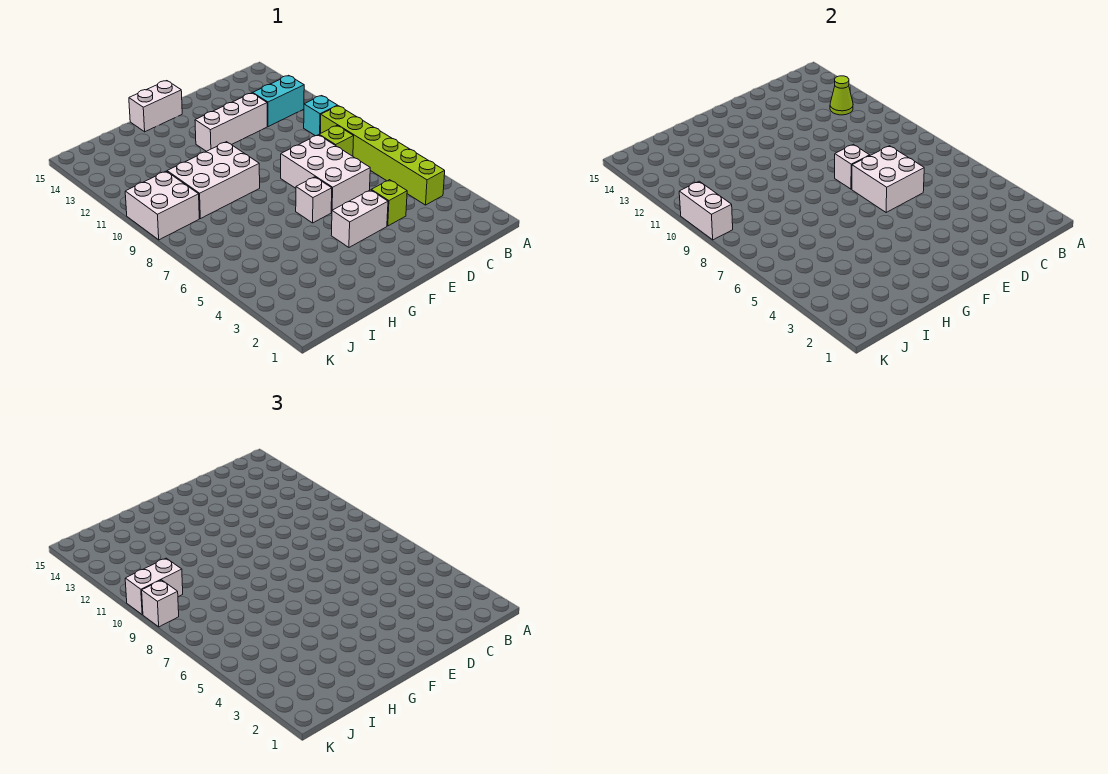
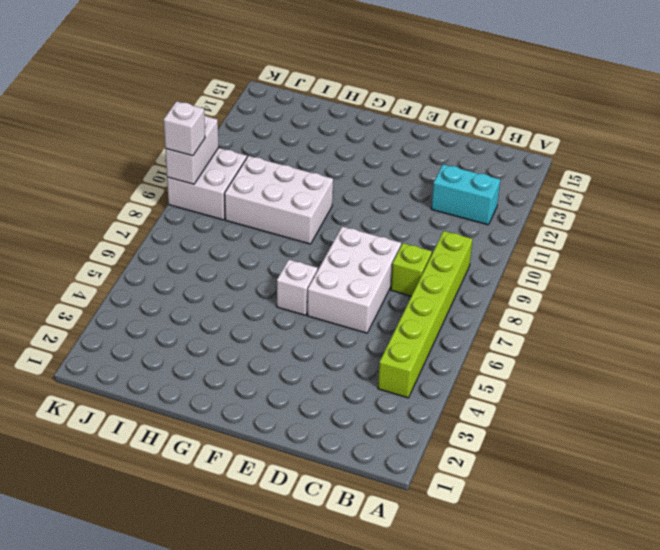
none -> cyan 1x1 brick [304,96,338,136]
none -> lime 1x1 brick [371,180,407,226]
none -> white 1x3 brick [195,93,267,151]

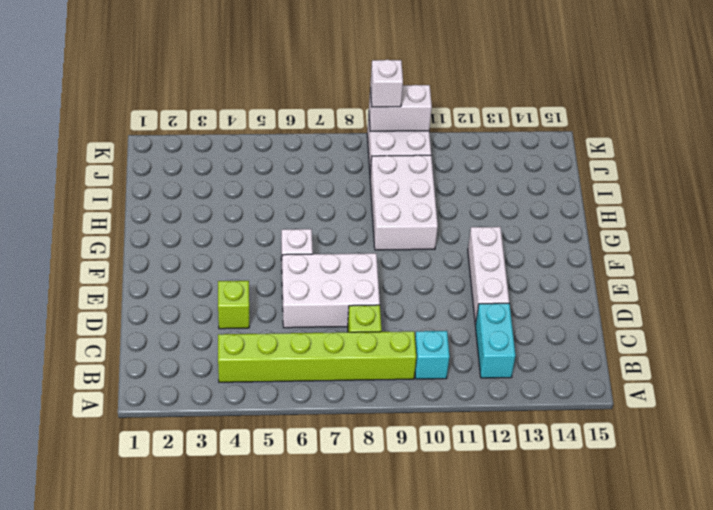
none -> white 1x2 brick [331,190,388,247]
none -> white 1x2 brick [129,81,182,132]
none -> lime 1x1 cone [830,76,853,115]

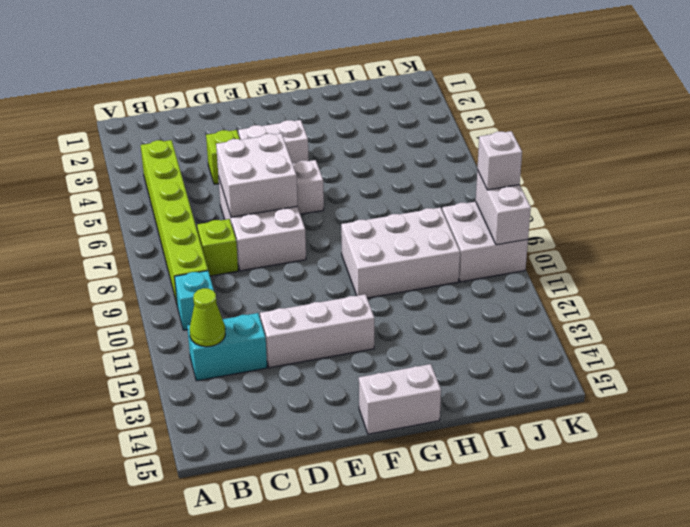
none -> white 1x1 brick [835,144,870,189]
none -> white 1x2 brick [125,558,183,615]

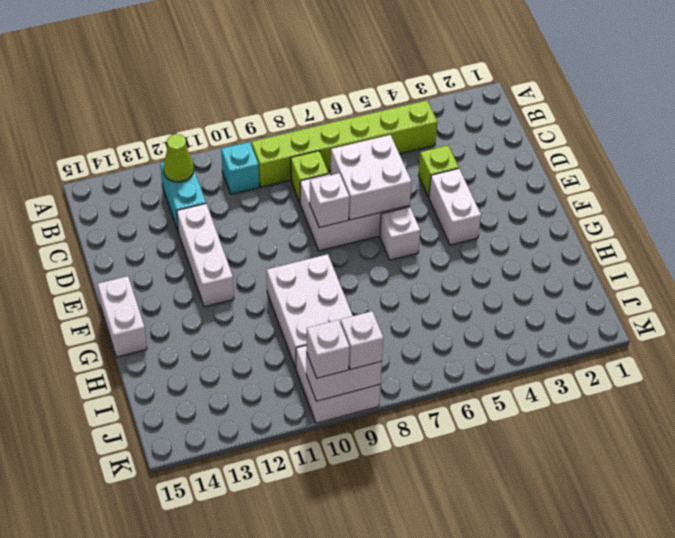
white 1x1 brick [306,320,350,378] -> white 1x2 brick [125,558,183,615]

